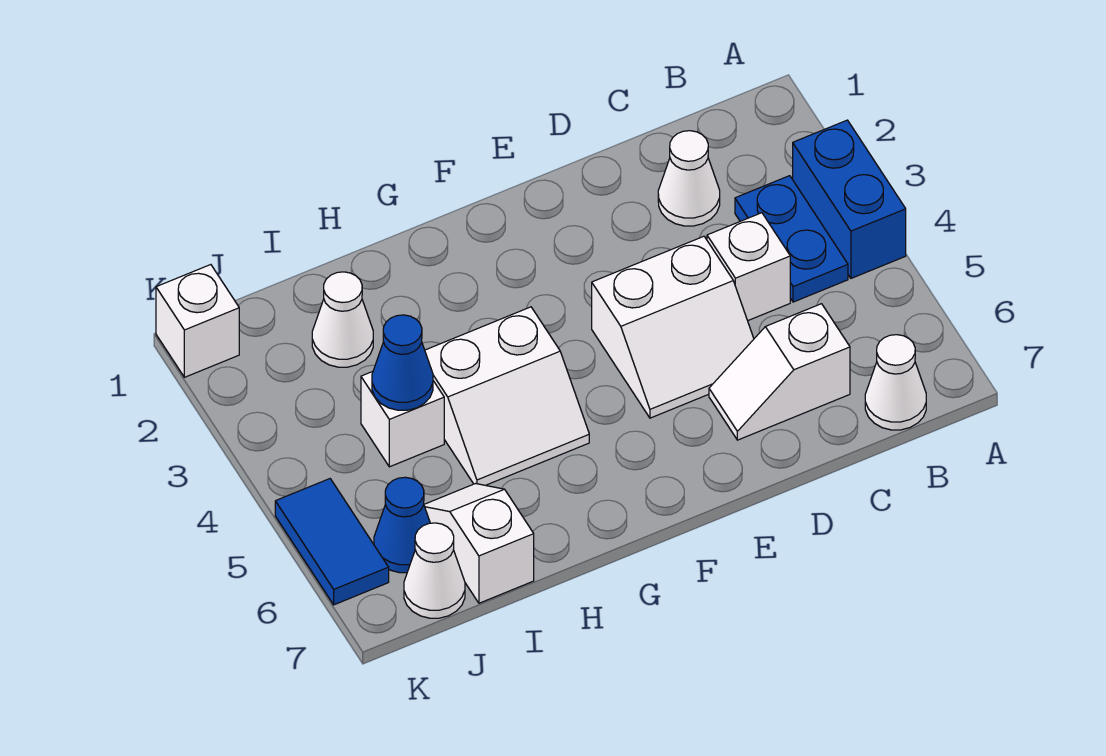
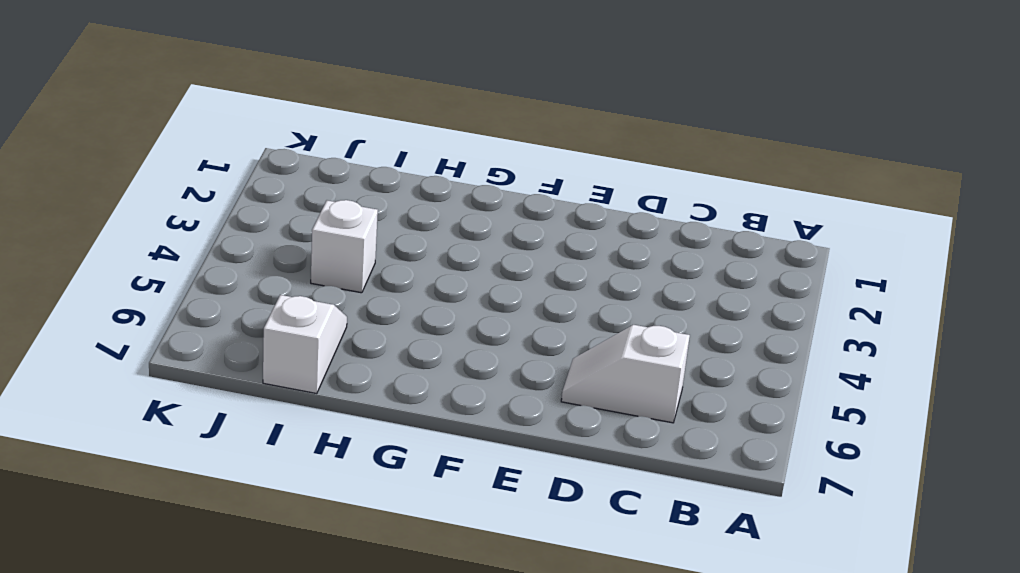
none -> blue 1x2 brick [793,120,906,278]
none -> blue 1x2 plate [735,176,848,302]
none -> white 1x1 cone [865,335,926,430]

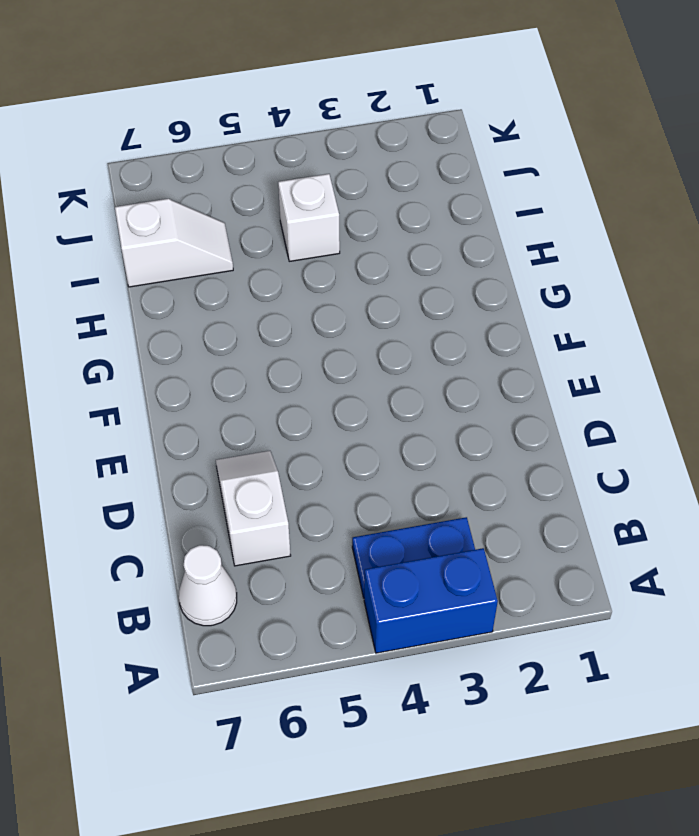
none -> white 1x1 cone [658,131,720,226]
none -> white 1x1 brick [707,213,790,321]
none -> white 2x2 slope [592,236,754,418]

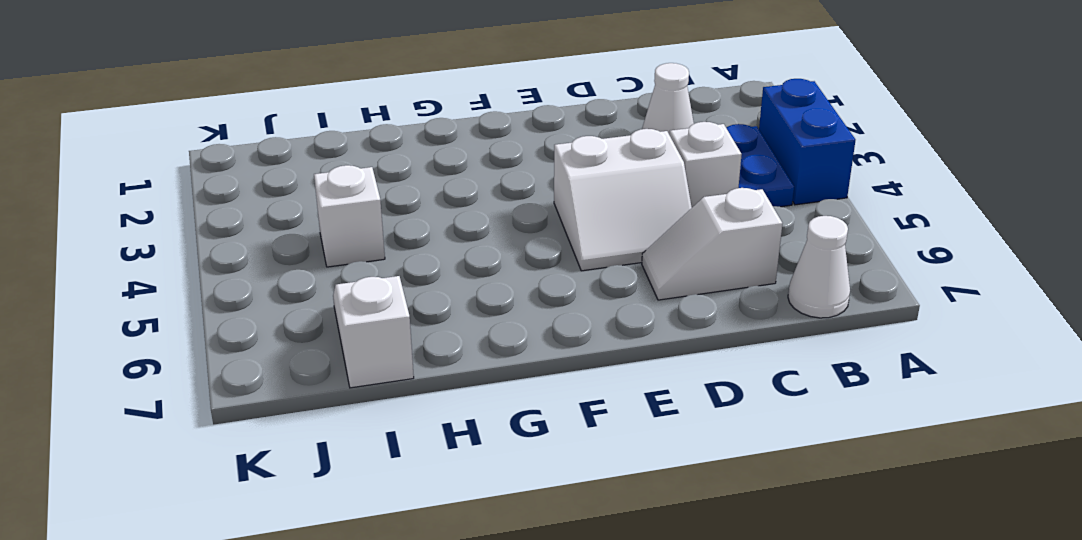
none -> white 2x2 slope [425,307,589,485]
none -> white 1x1 cone [312,272,373,367]
none -> blue 1x1 cone [374,477,430,573]

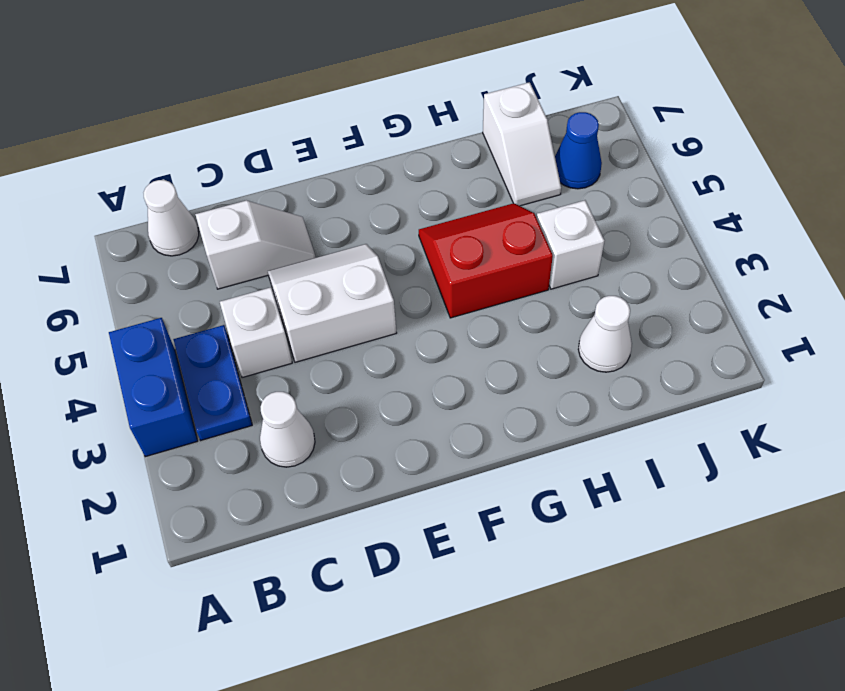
red 2x2 slope [419,203,553,318] -> white 2x2 slope [425,307,589,485]
none -> white 1x1 cone [404,523,465,618]
none -> white 1x1 brick [156,265,239,377]
none -> blue 1x2 tile [275,479,389,605]

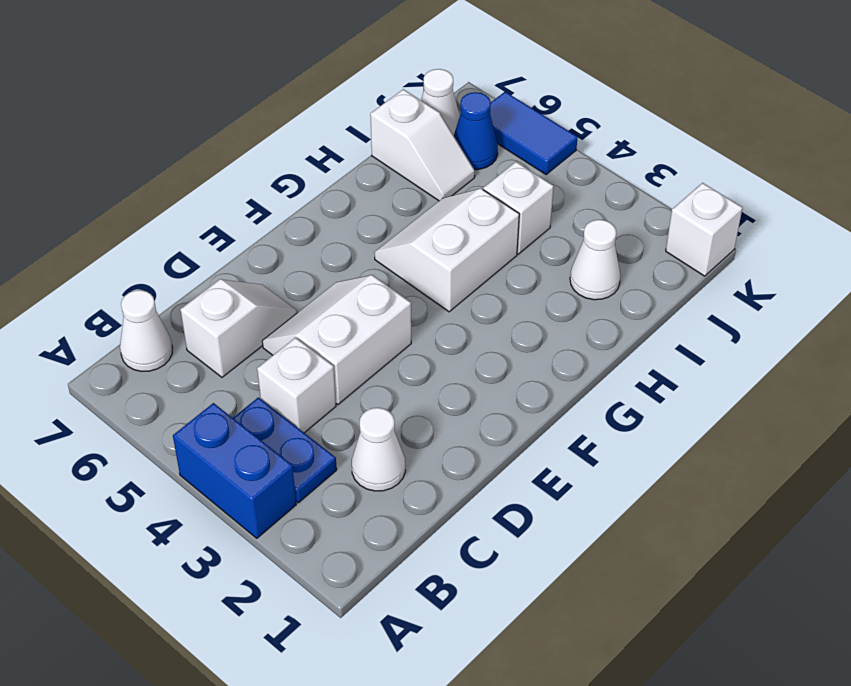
none -> blue 1x1 cone [372,315,433,410]

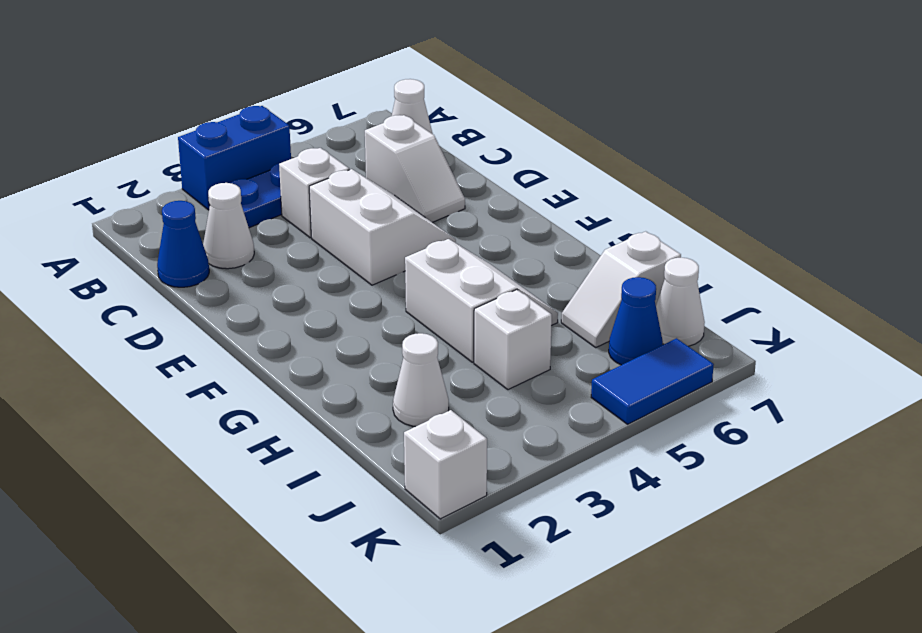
blue 1x1 cone [157,201,209,287] -> blue 1x1 cone moved to [372,315,433,410]

